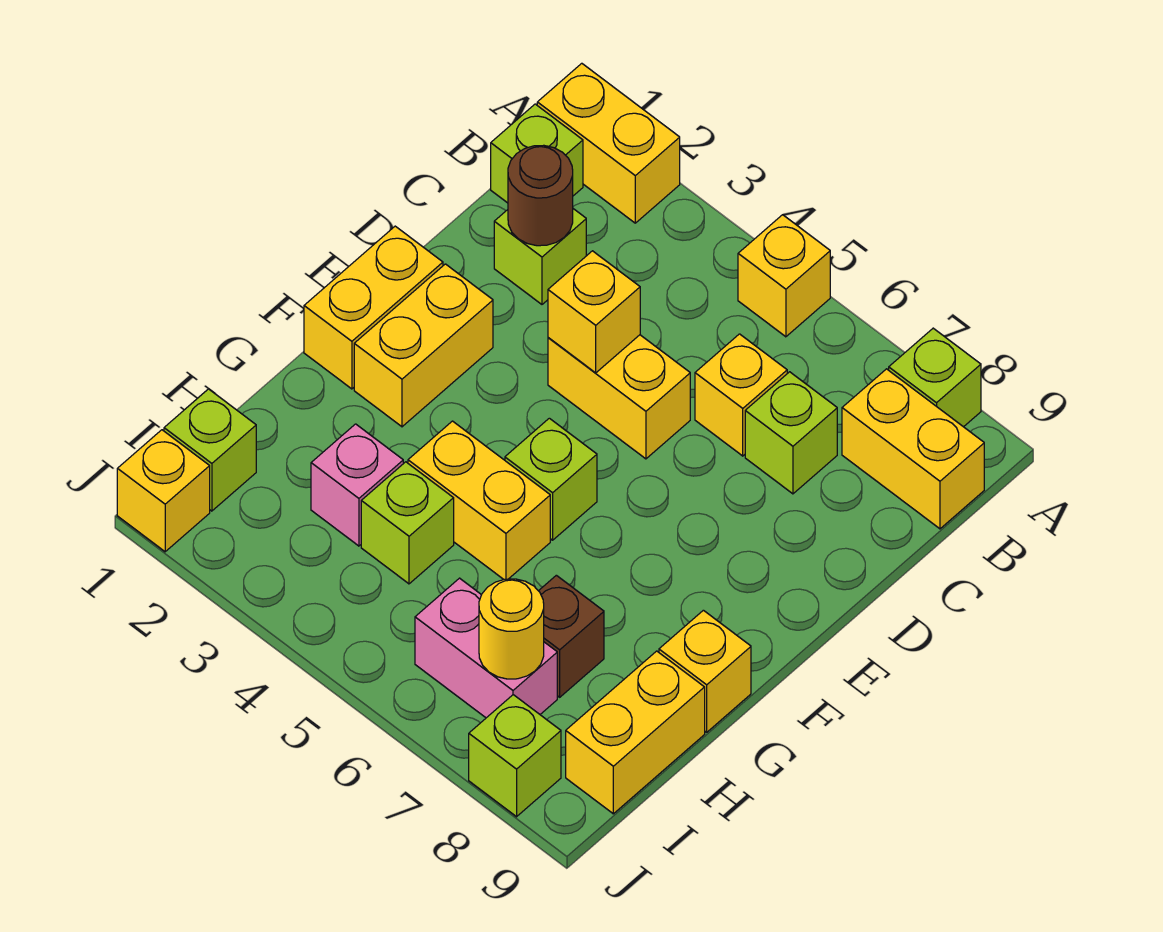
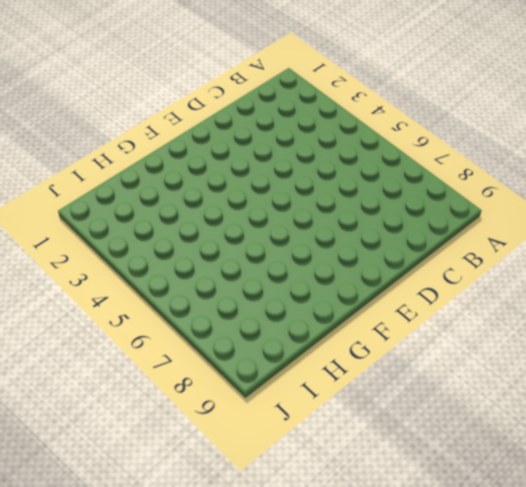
none -> yellow 1x2 brick [537,63,680,223]
none -> yellow 1x1 brick [738,215,830,337]
none -> lime 1x1 brick [889,328,981,427]

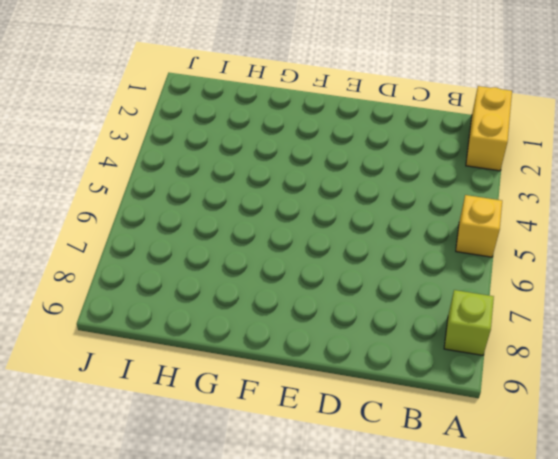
none -> lime 1x1 brick [491,104,583,203]
none -> yellow 1x2 brick [842,369,984,529]
none -> lime 1x1 brick [494,209,586,304]

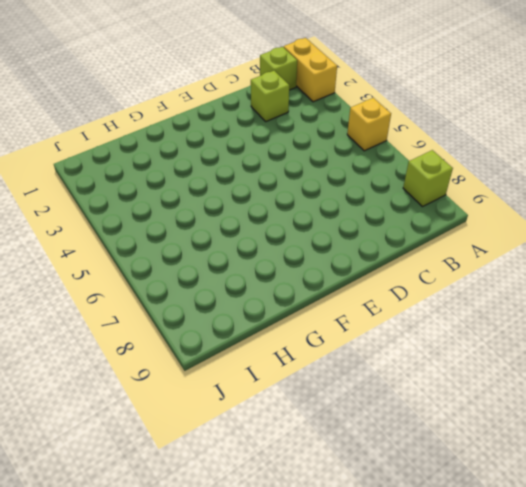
none -> yellow 1x2 brick [842,369,984,529]
none -> yellow 1x1 brick [695,334,787,456]
none -> lime 1x1 brick [745,372,837,494]

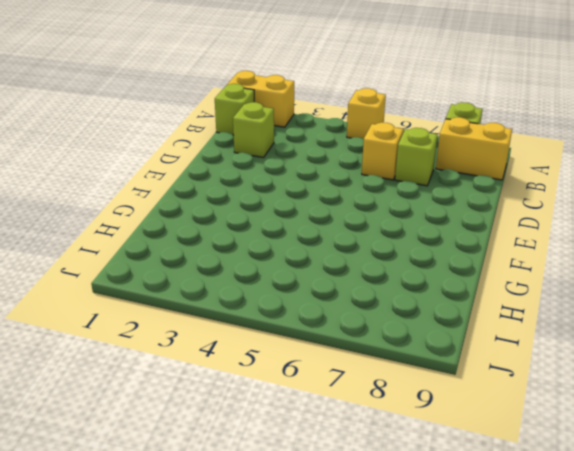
none -> yellow 1x2 brick [548,335,690,459]
none -> yellow 1x2 brick [304,226,443,389]
none -> yellow 1x2 brick [354,264,493,427]

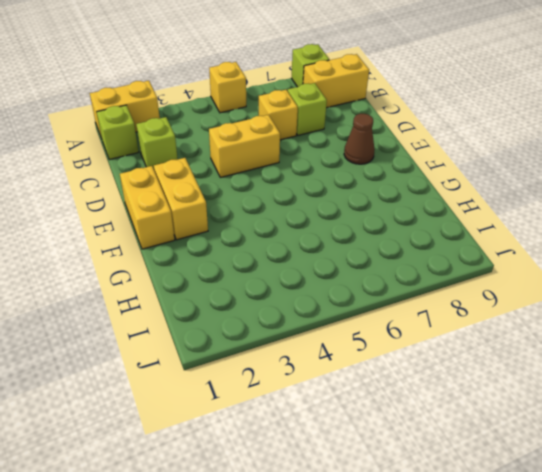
brown 1x1 cone [344,114,375,164] -> none
none -> lime 1x1 brick [505,418,597,540]
none -> yellow 1x2 brick [408,421,550,579]
none -> yellow 1x1 brick [659,610,751,732]

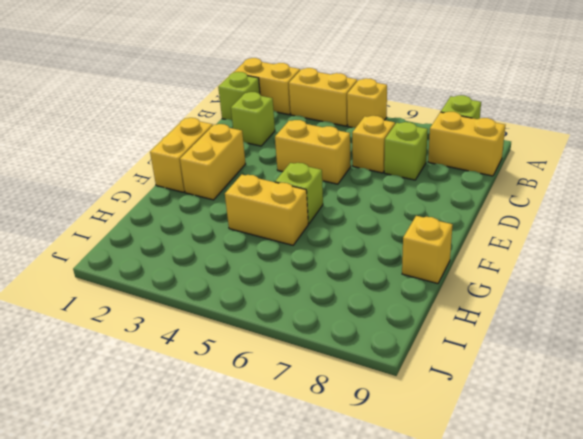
yellow 1x2 brick [289,68,357,126] -> yellow 1x2 brick turned to [566,651,705,814]
none -> pink 1x1 brick [311,424,403,546]
none -> lime 1x1 brick [361,462,454,584]
none -> brown 1x1 brick [539,575,604,697]

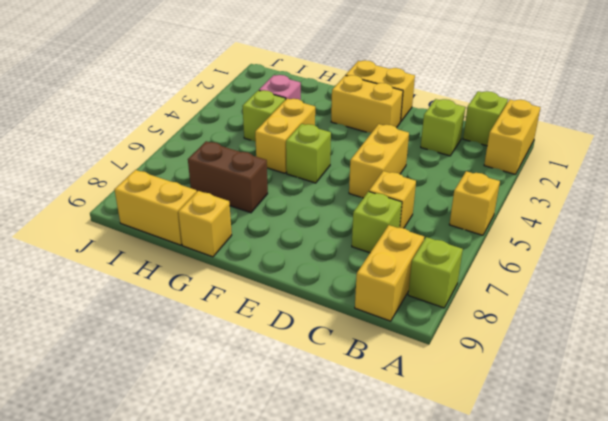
brown 1x2 brick [188,141,268,213] -> brown 1x1 brick [539,575,604,697]
none -> lime 1x1 brick [164,389,256,511]
none -> pink 1x2 brick [415,578,557,718]
none -> yellow 1x1 brick [117,430,210,552]

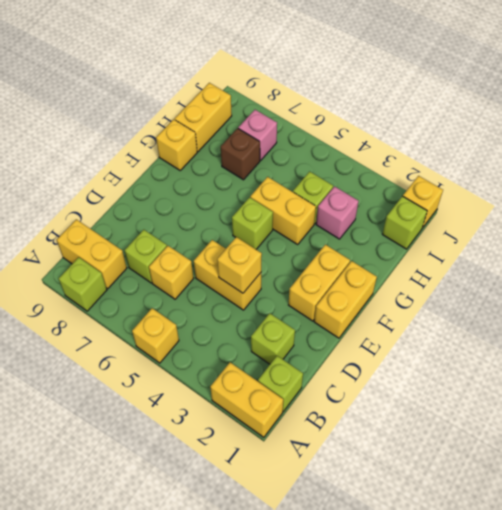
pink 1x1 brick [238,110,277,161] -> pink 1x2 brick [415,578,557,718]
none -> lime 1x1 brick [469,695,561,817]
none -> brown 1x1 round brick [508,145,573,246]
none -> yellow 1x1 round brick [479,579,544,679]

